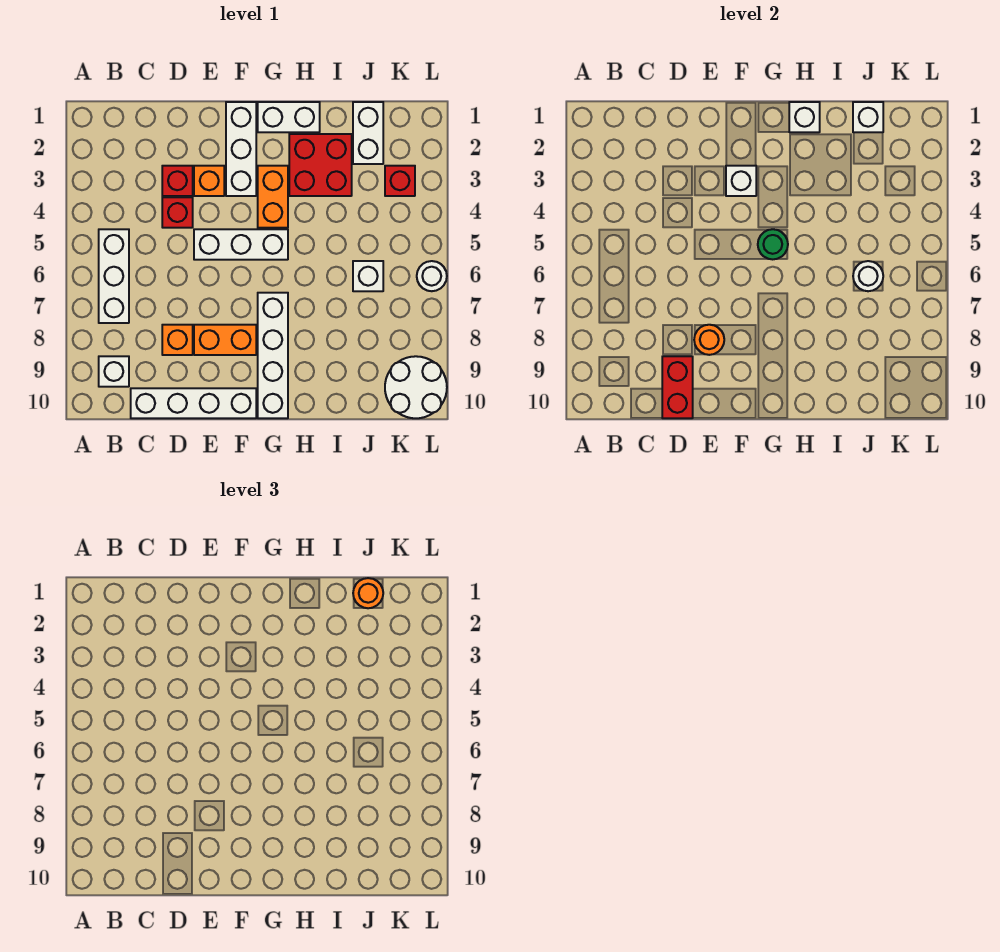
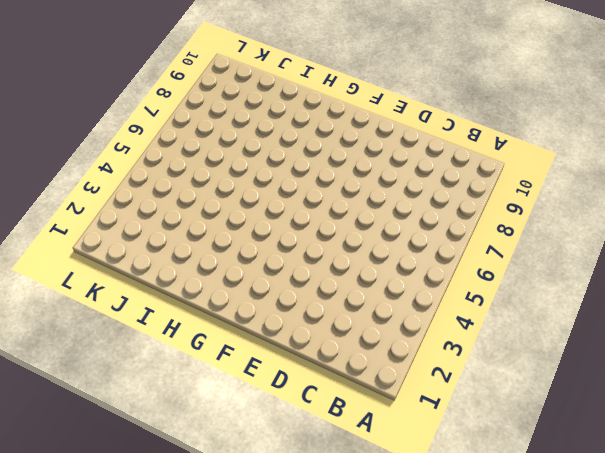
none -> white 1x3 brick [99,229,129,323]
none -> white 1x1 brick [99,356,129,387]
none -> white 1x4 brick [131,388,256,418]

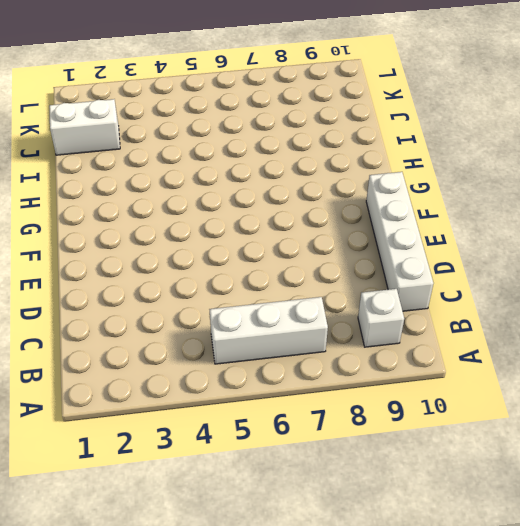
none -> red 1x1 brick [162,166,193,196]
none -> red 1x1 brick [162,197,193,228]
none -> orange 1x1 brick [162,325,193,355]

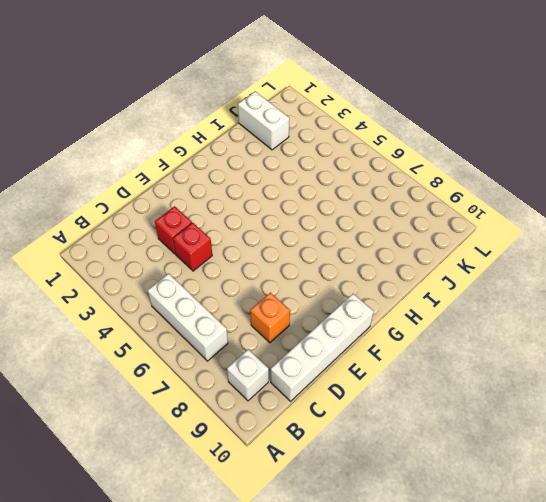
none -> orange 1x1 brick [194,166,224,196]
none -> white 1x3 brick [194,229,288,260]
none -> orange 1x2 brick [194,325,256,355]

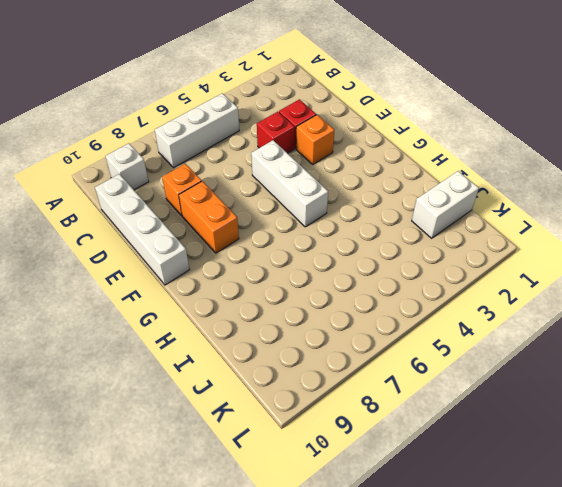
none -> white 1x3 brick [226,102,256,196]
none -> white 1x2 brick [258,102,320,132]
none -> orange 1x2 brick [258,166,288,228]

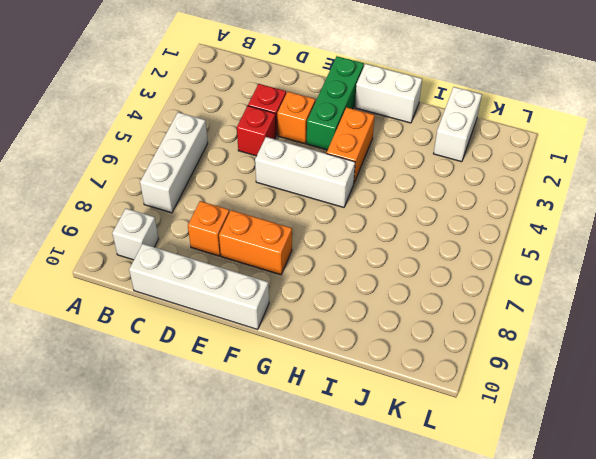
green 1x3 brick [307,56,364,150] -> white 1x3 brick [226,102,256,196]
none -> white 1x4 brick [258,293,288,418]
none -> red 2x2 brick [289,134,352,196]
none -> white 1x1 brick [353,261,383,291]

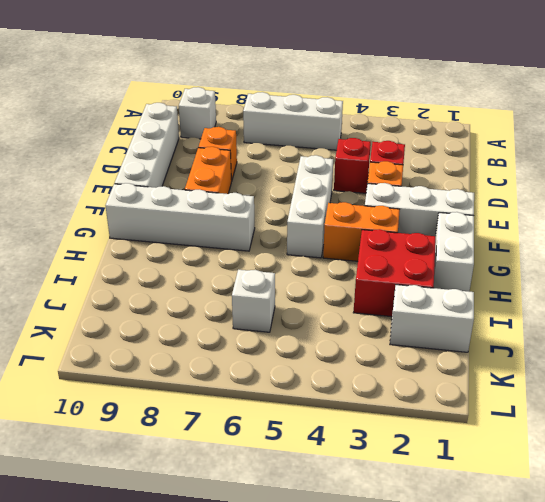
none -> red 1x1 brick [385,166,415,196]
none -> white 2x2 round brick [385,356,447,418]
none -> white 1x1 round brick [417,261,447,291]

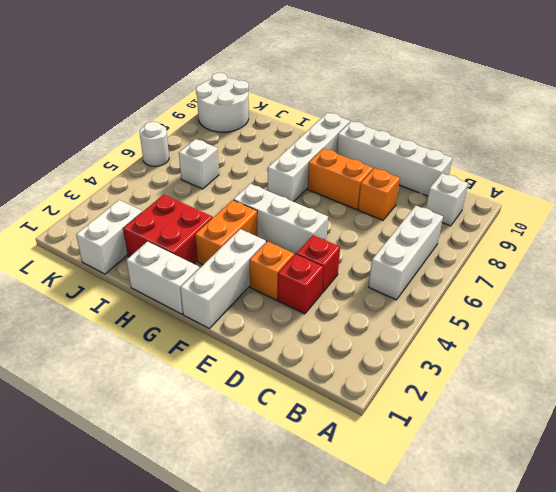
none -> red 1x1 brick [385,166,415,196]
none -> red 1x2 brick [662,356,693,418]
none -> orange 1x1 round brick [694,325,724,355]

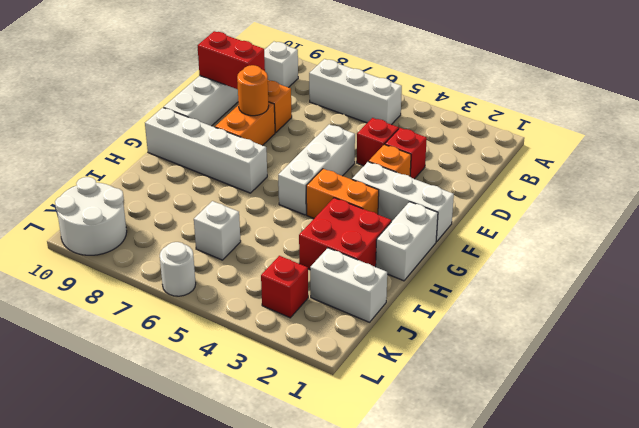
none -> white 1x1 brick [726,166,756,196]
none -> green 1x1 round brick [758,229,788,259]
none -> white 1x1 brick [789,102,820,132]

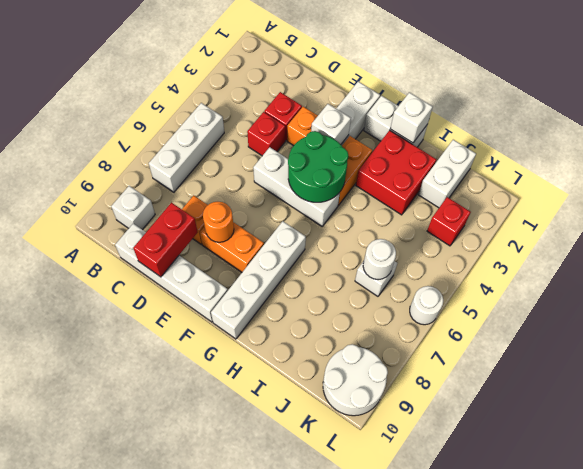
green 2x2 round brick [288,131,348,202] -> green 1x1 round brick [758,229,788,259]
none -> white 1x1 brick [853,102,883,132]
none -> orange 1x1 round brick [353,578,383,608]

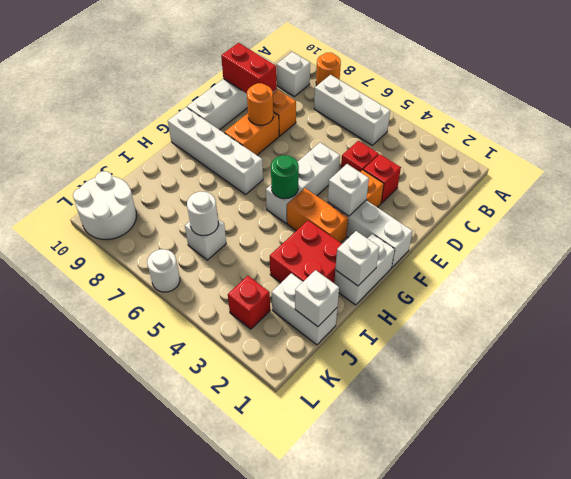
orange 1x1 round brick [316,53,341,85] -> orange 1x1 round brick moved to [353,578,383,608]

